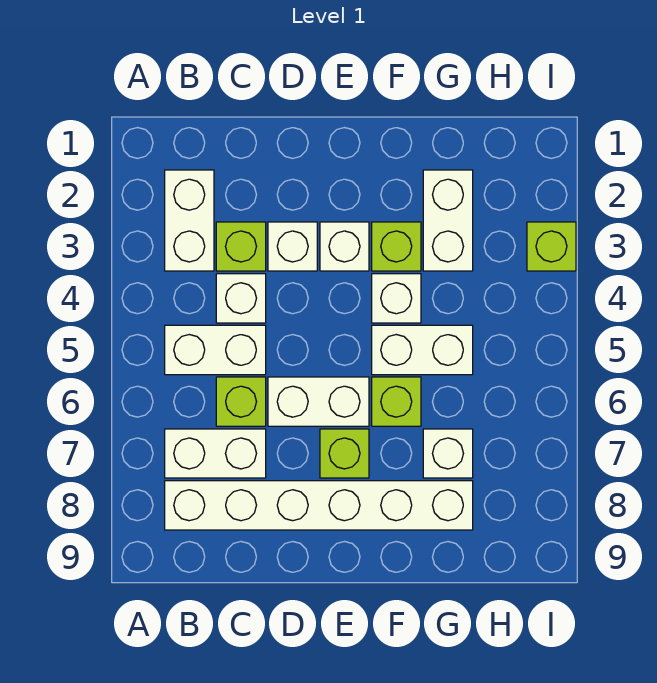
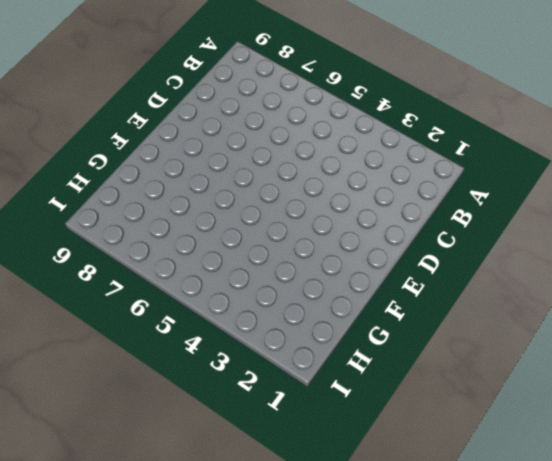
none -> white 1x2 brick [165,170,214,271]
none -> white 1x2 brick [165,325,266,375]
none -> white 1x2 brick [165,429,266,478]

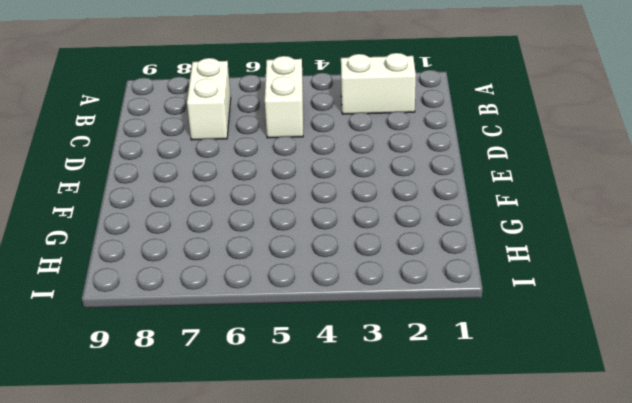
none -> white 1x6 brick [165,481,473,530]
none -> lime 1x1 brick [216,222,266,271]
none -> white 1x1 brick [216,274,266,323]

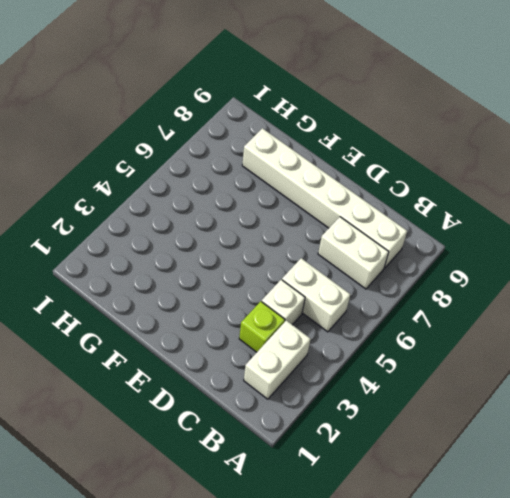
none -> lime 1x1 brick [216,377,266,426]
none -> white 1x1 brick [268,222,317,271]
none -> white 1x2 brick [268,377,369,426]

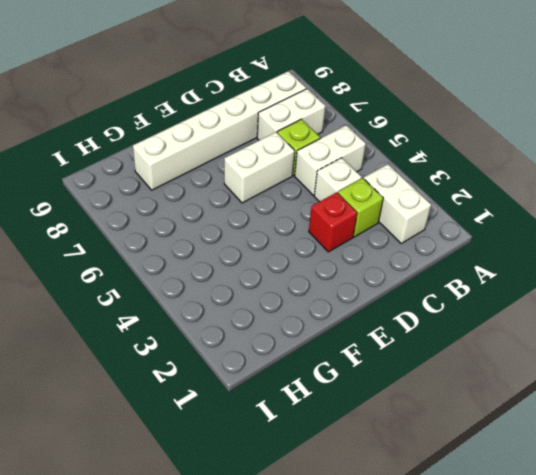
red 1x1 brick [309,192,357,252] -> white 1x1 brick [268,222,317,271]
none -> white 1x1 brick [320,222,369,271]
none -> lime 1x1 brick [320,429,369,478]
none -> lime 1x1 brick [372,222,421,271]

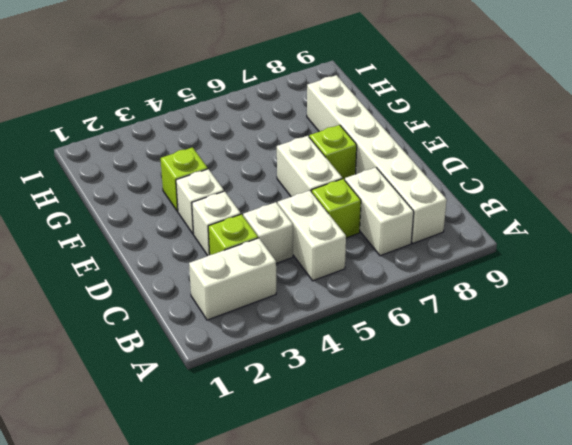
none -> white 1x1 brick [372,274,421,323]
none -> white 1x2 brick [372,325,473,375]
none -> lime 1x1 brick [372,377,421,426]

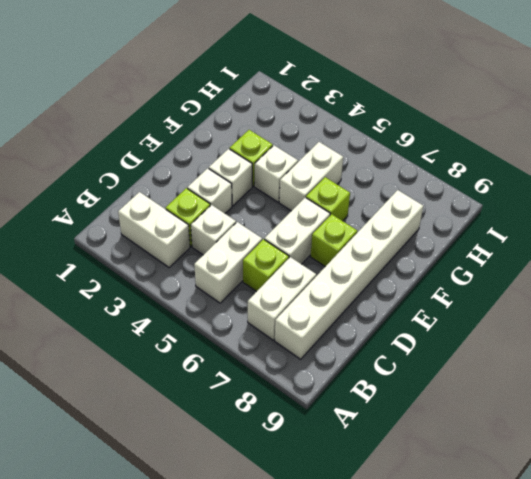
none -> white 1x2 brick [423,170,473,271]
none -> white 1x1 brick [423,429,473,478]
none -> lime 1x1 brick [527,222,576,271]

